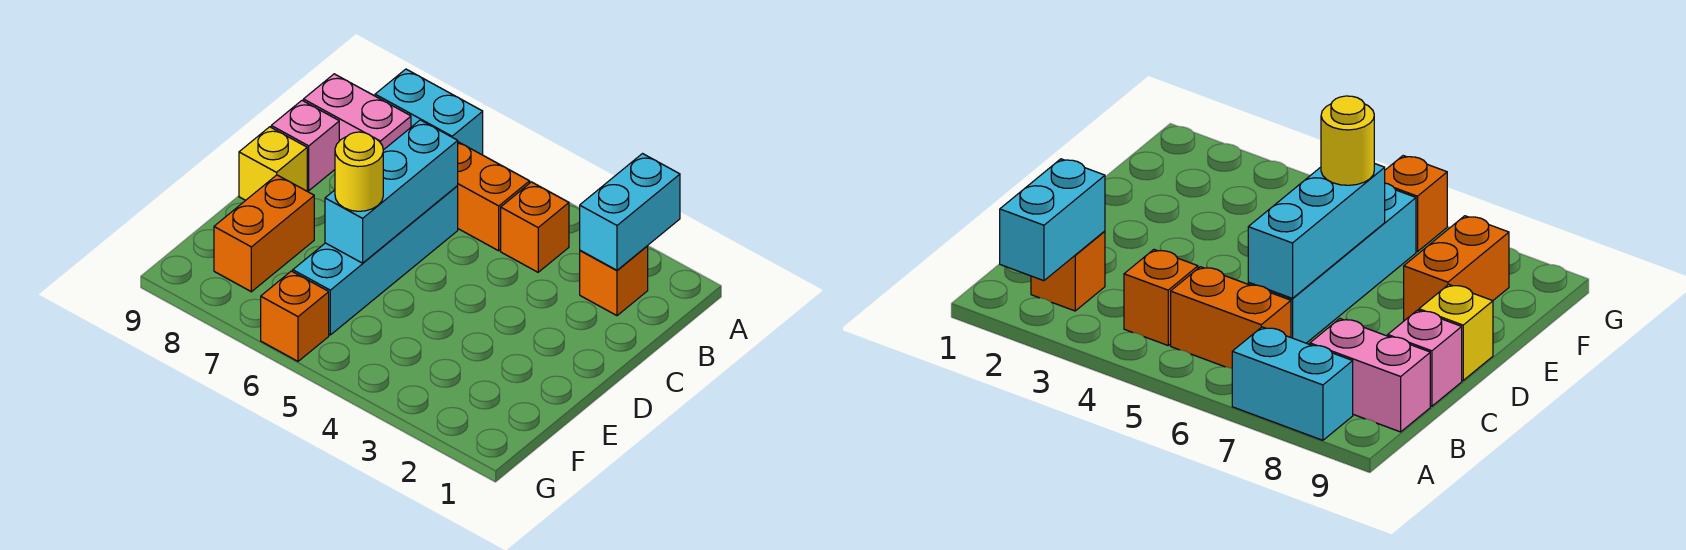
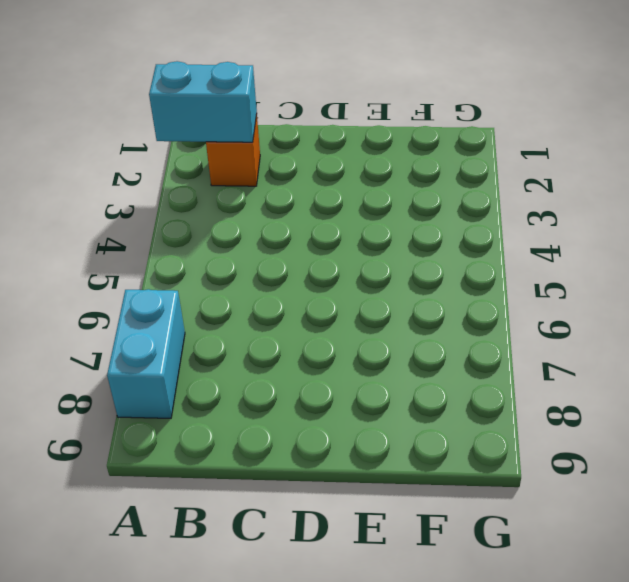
none -> orange 1x1 brick [501,182,569,272]
none -> orange 1x2 brick [458,142,529,251]
none -> pink 1x2 brick [303,74,411,150]

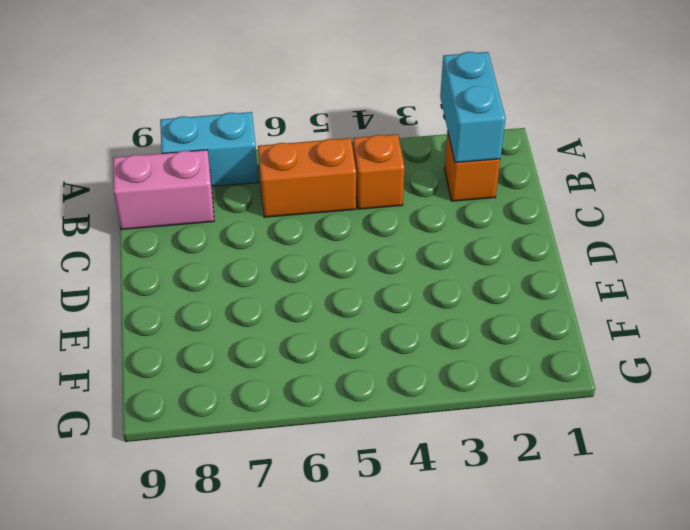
none -> cyan 1x4 brick [293,186,458,335]
none -> pink 1x1 brick [271,101,339,191]
none -> yellow 1x1 brick [239,127,307,200]

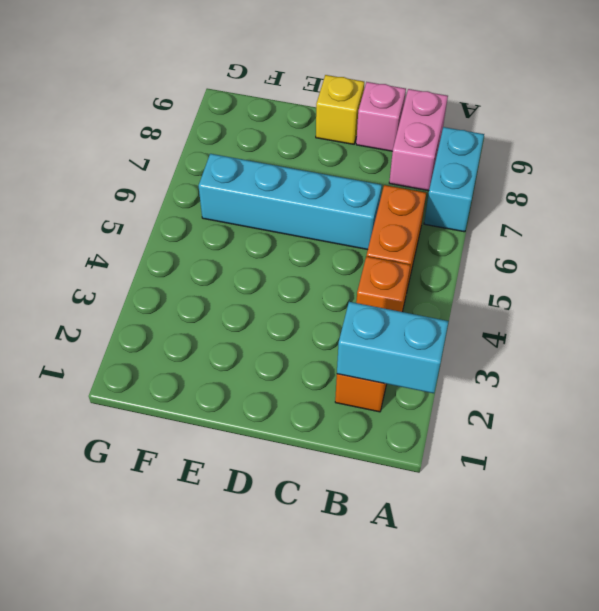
none -> orange 1x2 brick [214,175,314,292]
none -> orange 1x1 brick [261,271,329,361]
none -> cyan 1x3 brick [325,120,458,263]

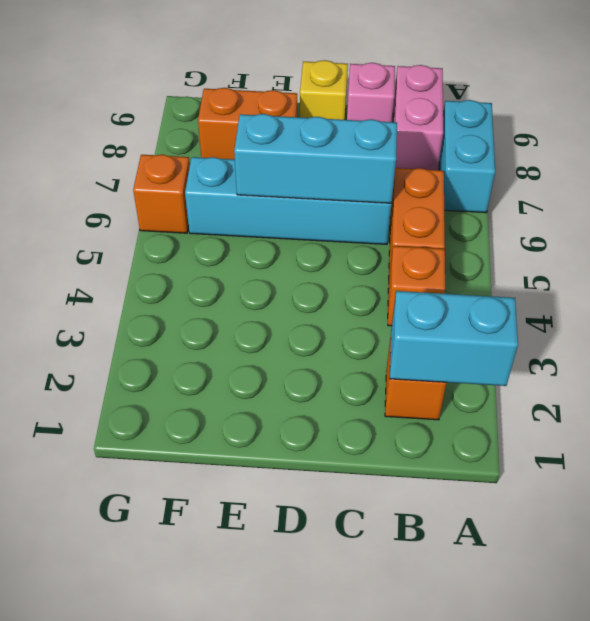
none -> yellow 1x1 round brick [335,132,383,211]

